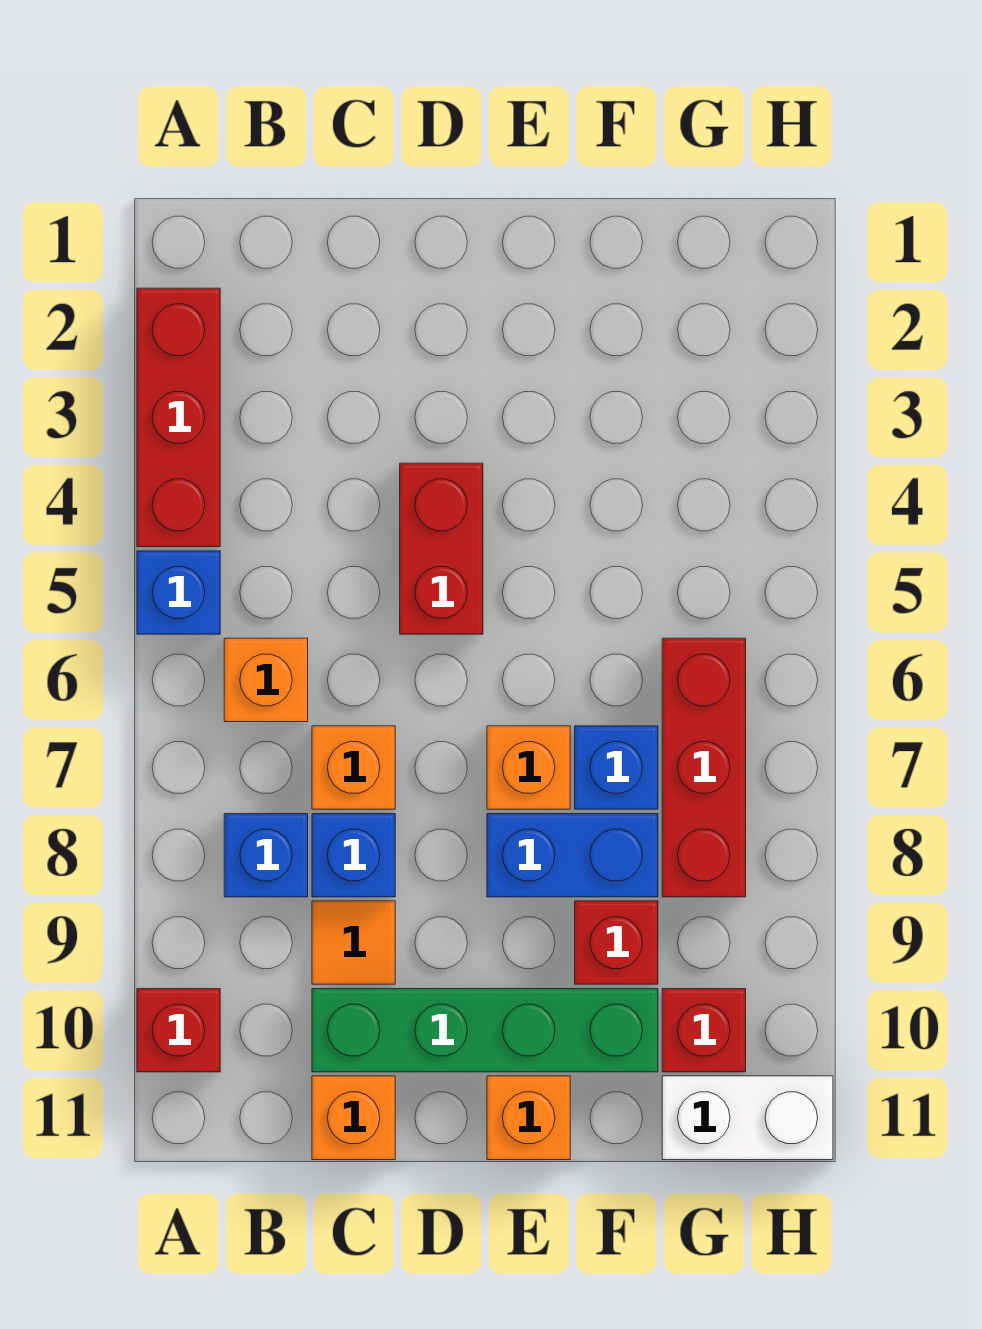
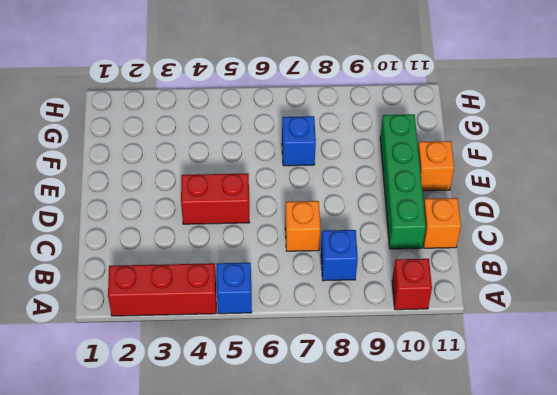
none -> orange 1x1 brick [224,638,308,722]
none -> blue 1x1 brick [312,814,395,897]
none -> orange 1x1 tile [312,901,395,984]

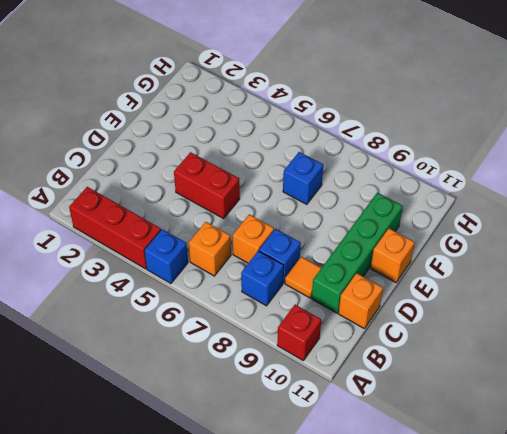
none -> orange 1x1 brick [487,726,570,809]
none -> blue 1x2 brick [487,814,658,897]
none -> red 1x1 brick [575,901,658,984]

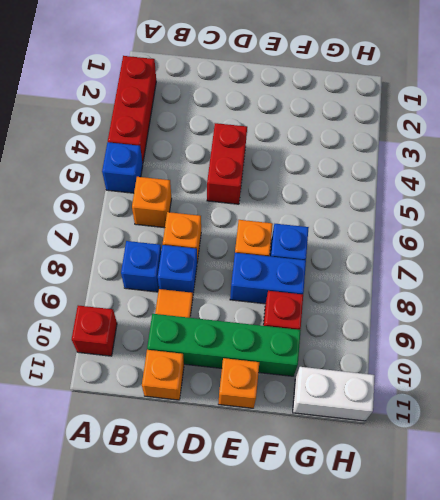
none -> red 1x3 brick [662,638,746,897]
none -> red 1x1 brick [662,989,746,1072]

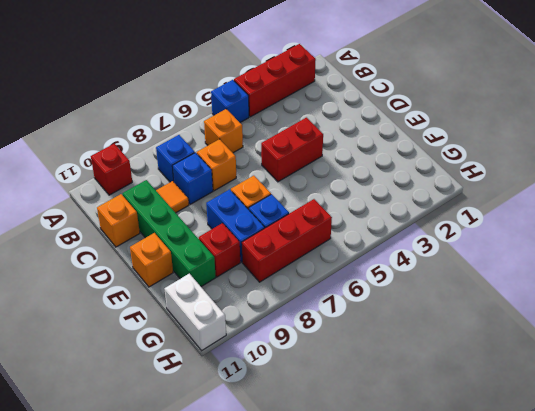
none -> red 1x1 brick [662,989,746,1072]

